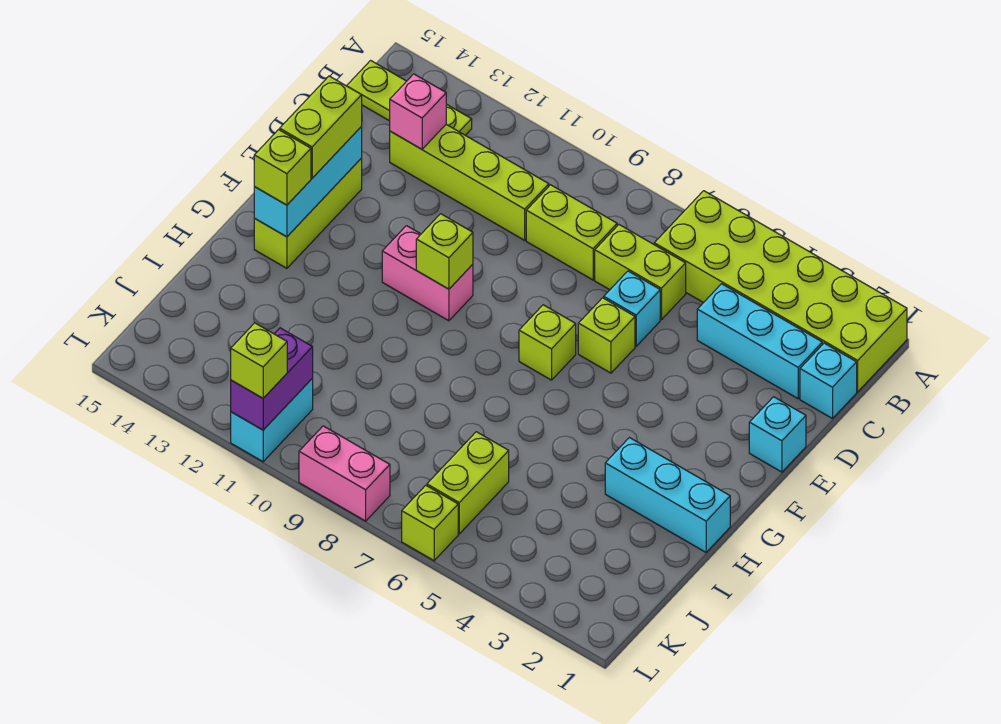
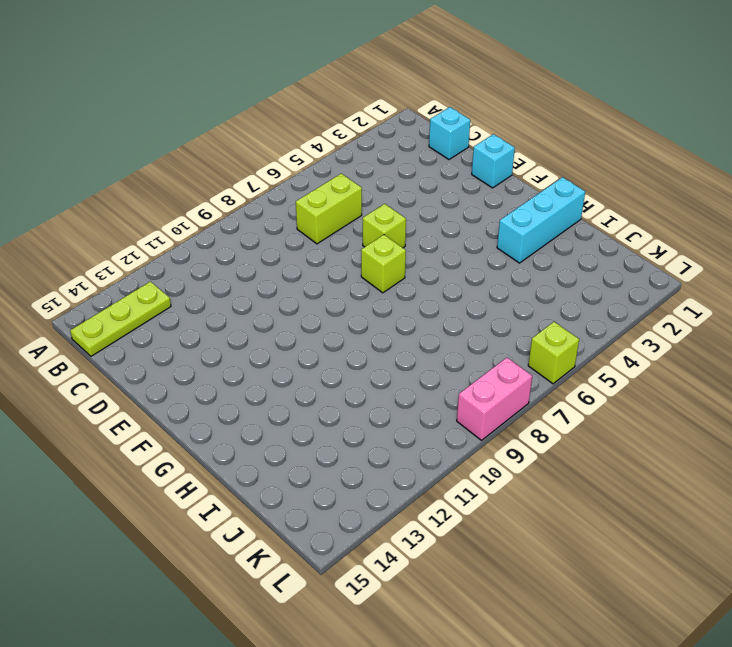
none -> lime 2x6 brick [654,191,907,392]
none -> cyan 1x3 brick [697,284,822,399]
none -> lime 1x2 brick [526,185,617,280]

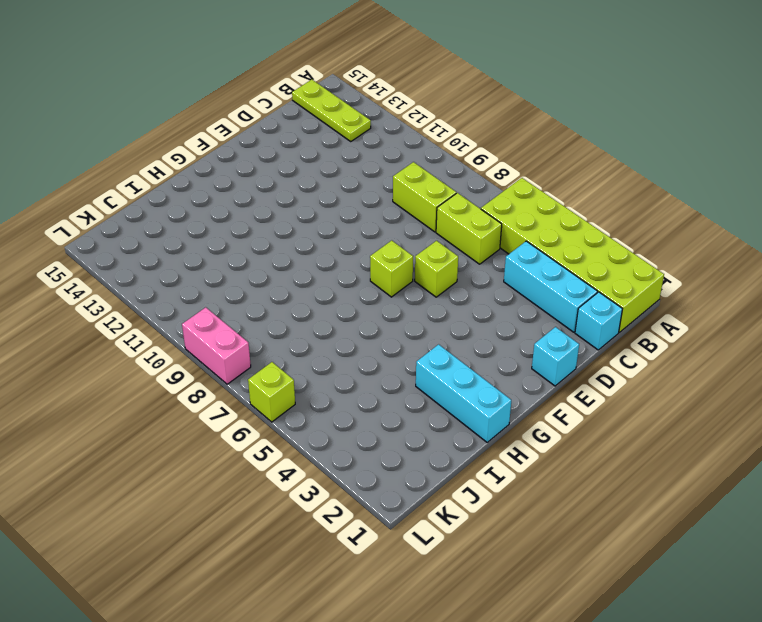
none -> lime 1x4 brick [390,125,549,240]
none -> cyan 1x1 brick [604,271,660,346]
none -> lime 1x3 brick [254,158,362,268]

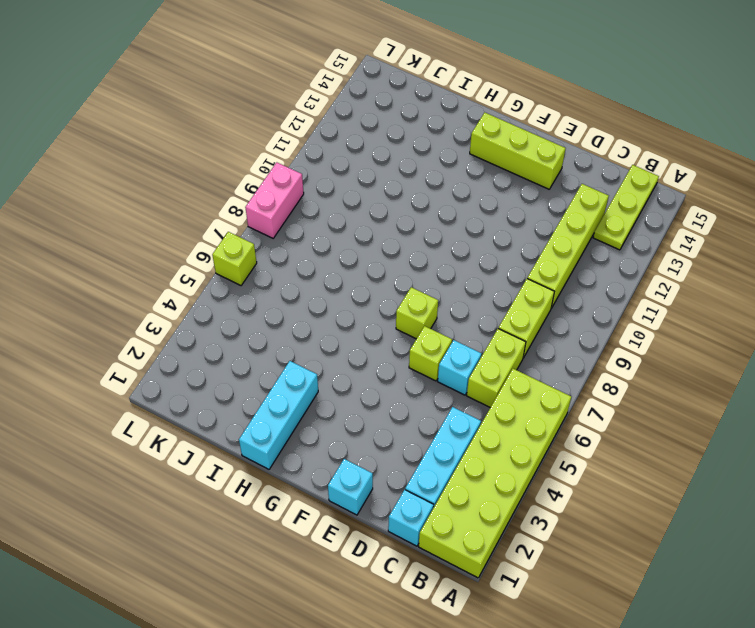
none -> pink 1x2 brick [382,226,473,321]
none -> lime 1x2 brick [427,432,509,534]
none -> cyan 1x2 brick [231,379,313,462]

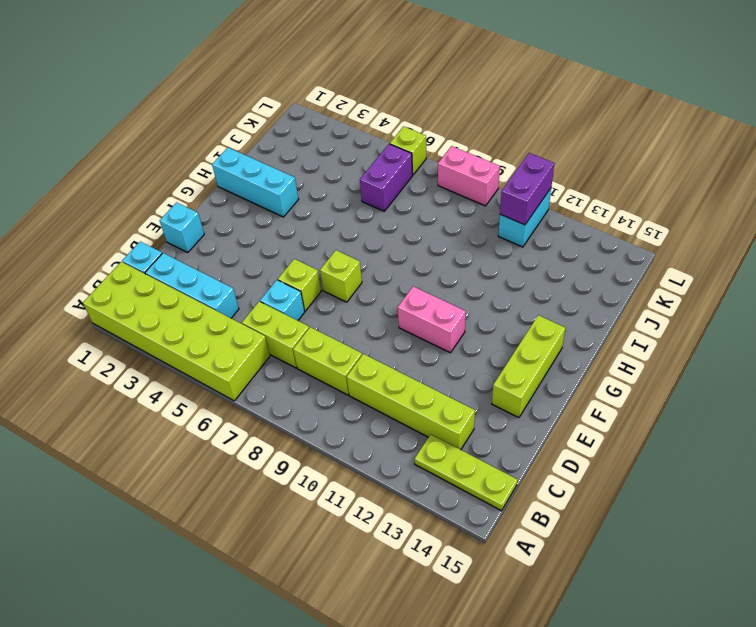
purple 1x2 brick [360,144,413,211] -> lime 1x2 brick [427,432,509,534]
none -> pink 1x1 brick [390,74,446,149]
none -> cyan 1x3 brick [254,127,362,237]
none -> lime 1x1 brick [416,214,473,289]

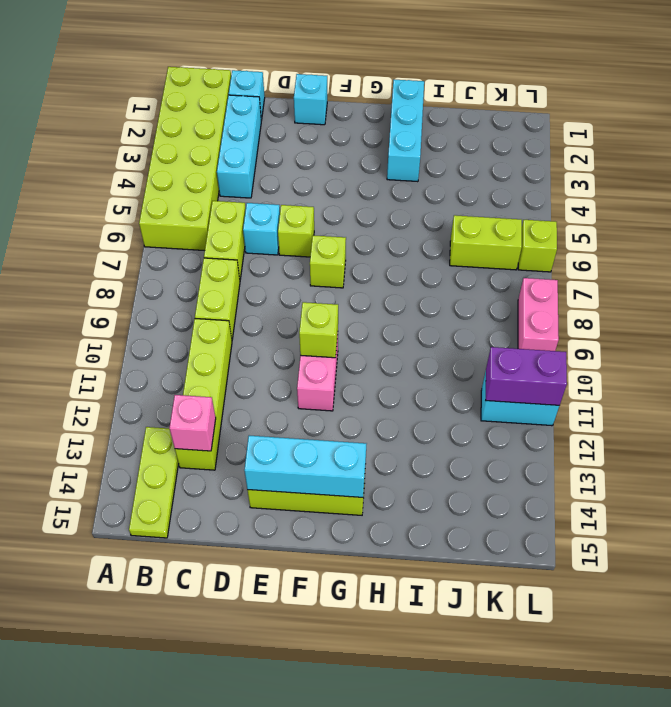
none -> lime 1x2 brick [280,76,362,178]
none -> lime 1x1 brick [254,130,311,205]
none -> lime 1x1 brick [231,323,287,398]

